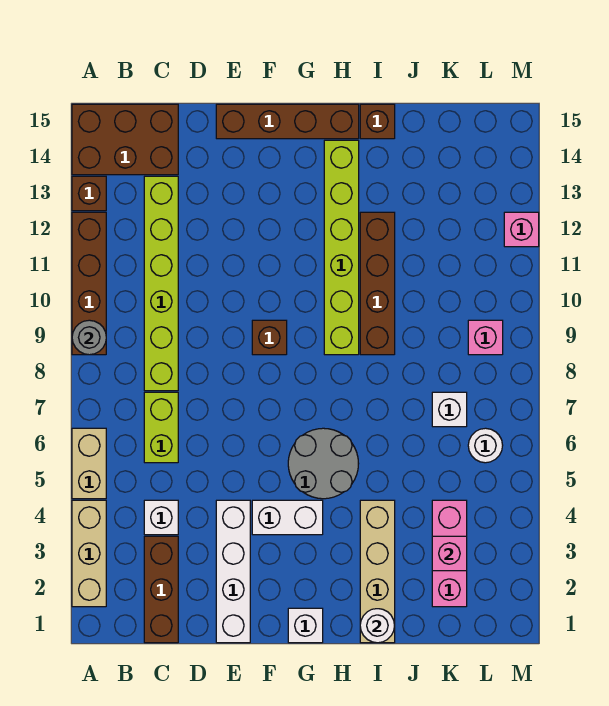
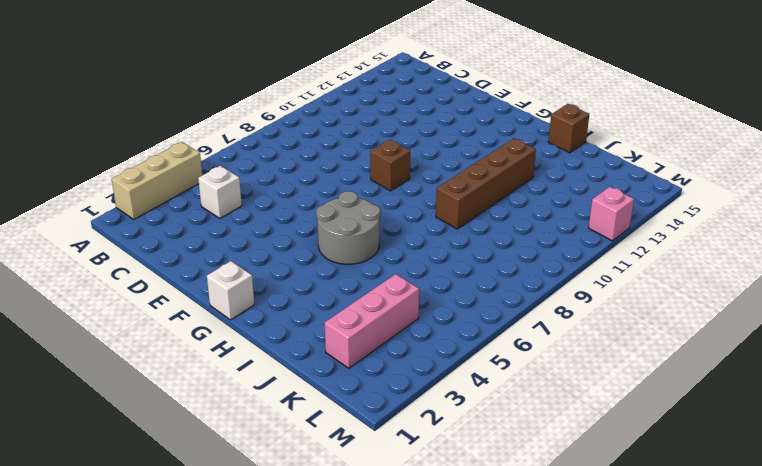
none -> tan 1x2 brick [72,428,106,499]
none -> brown 1x4 brick [72,212,106,355]
none -> brown 1x1 brick [72,176,106,211]

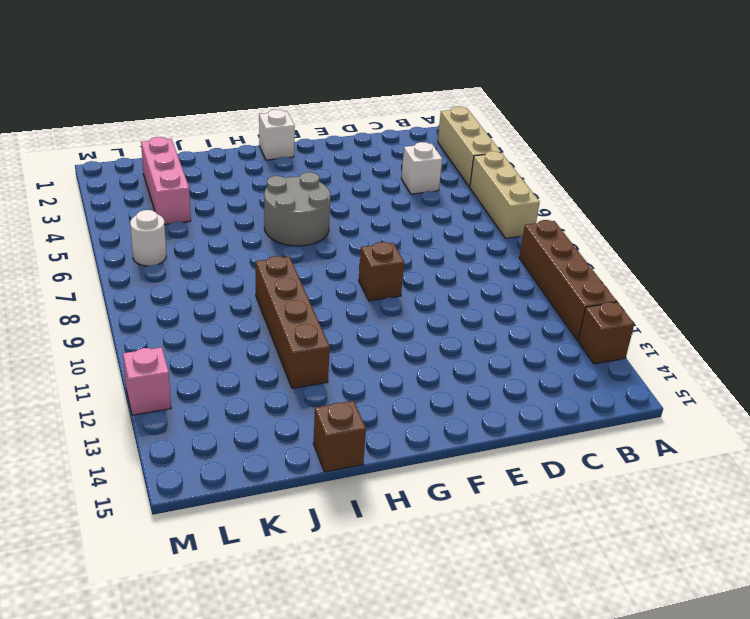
tan 1x3 brick [470,151,540,238] -> tan 1x2 brick [72,428,106,499]
none -> brown 2x3 brick [72,104,178,175]
none -> brown 1x3 brick [144,536,178,643]
none -> lime 1x2 brick [144,392,178,463]

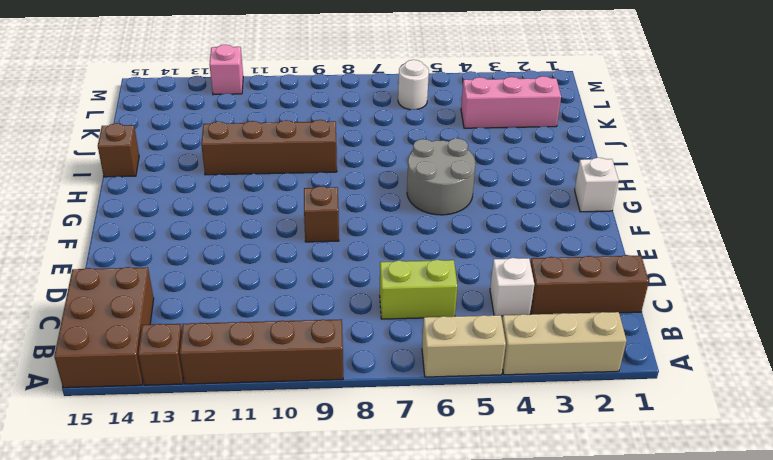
none -> lime 1x6 brick [144,176,178,391]
none -> white 1x4 brick [216,500,250,643]
none -> brown 1x4 brick [216,104,359,139]

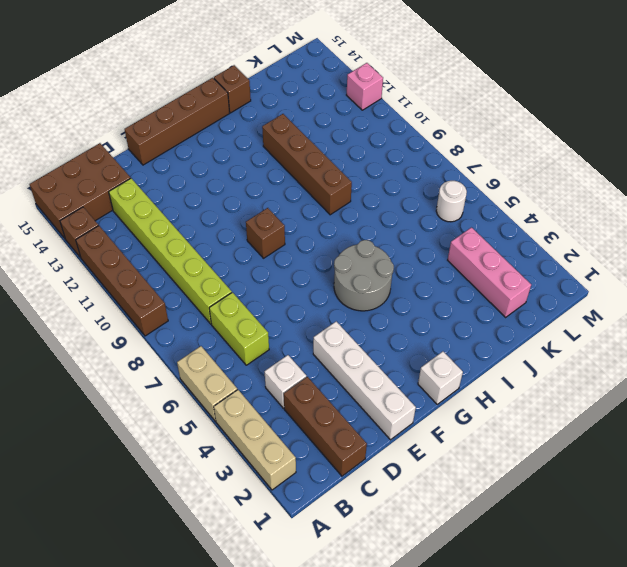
none -> white 1x2 brick [252,500,323,535]
none -> lime 1x6 brick [324,140,359,355]
none -> tan 1x4 brick [360,500,395,643]

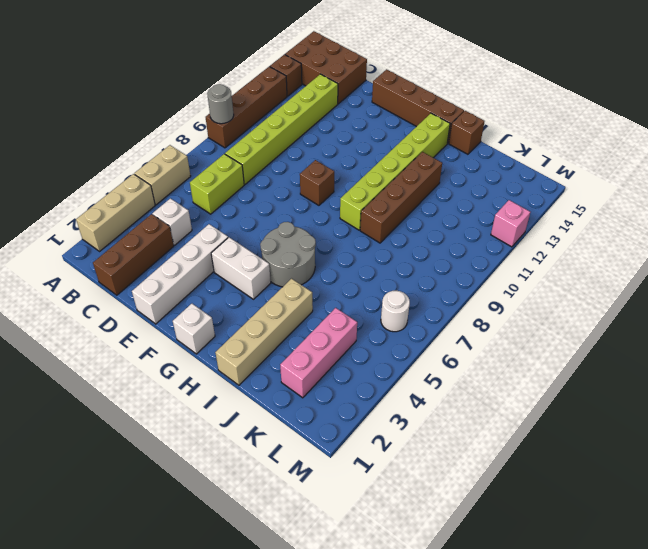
none -> white 1x1 brick [432,392,467,427]
none -> pink 1x1 brick [468,320,503,355]
none -> white 1x1 round brick [360,609,395,643]

